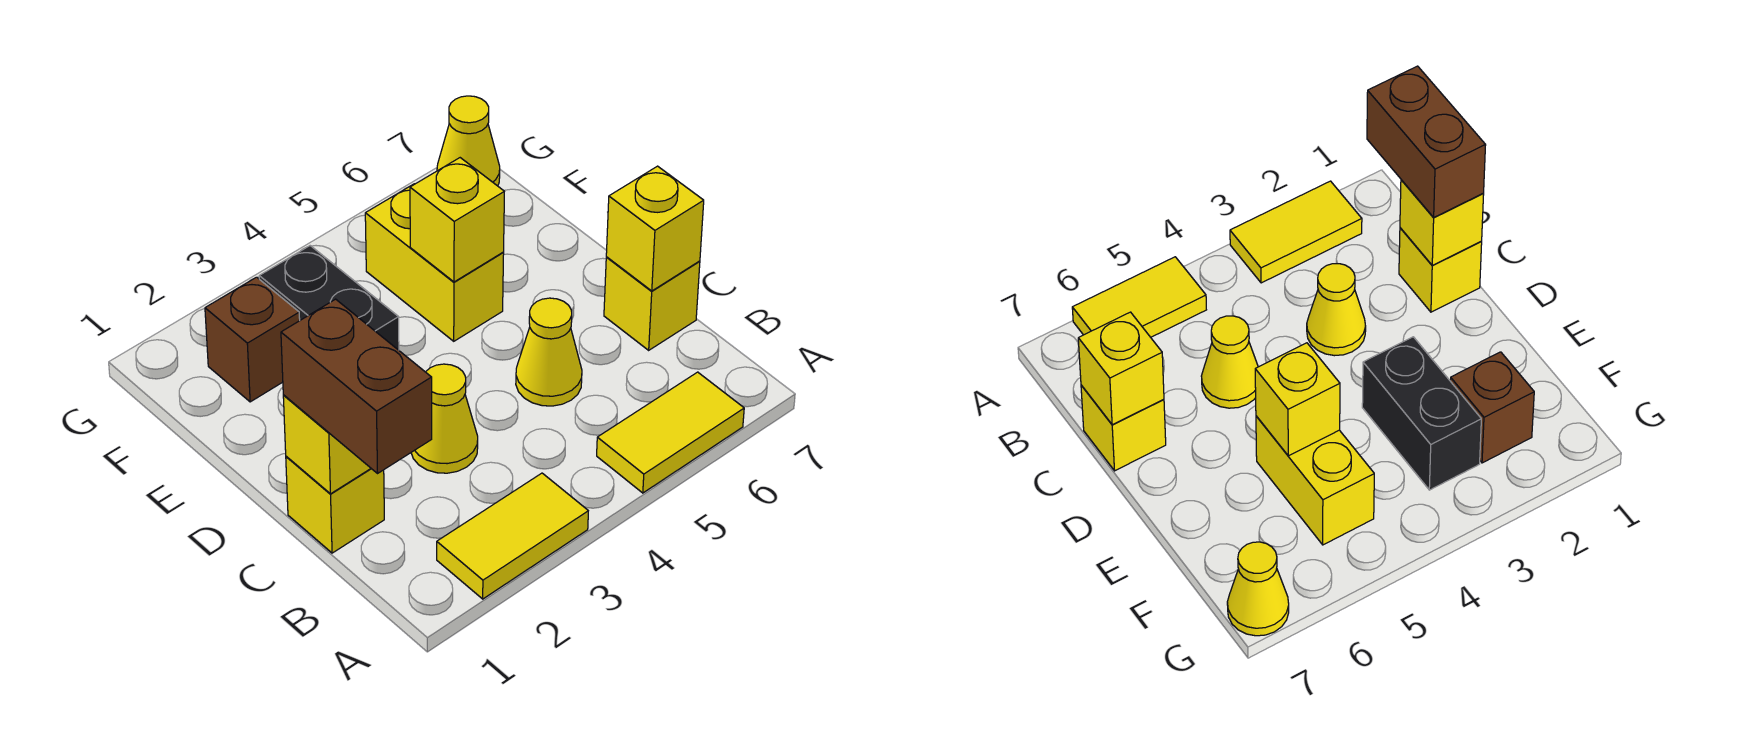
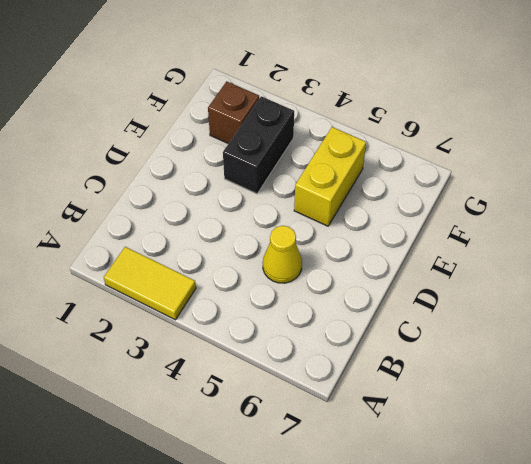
none -> yellow 1x2 tile [597,372,744,493]
none -> yellow 1x1 brick [286,456,384,553]
none -> yellow 1x1 cone [411,364,478,473]

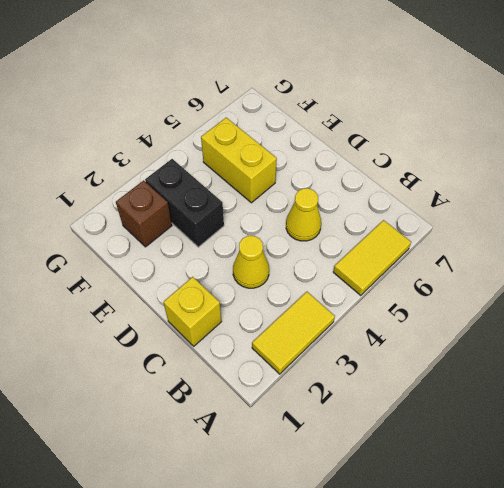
none -> yellow 1x1 brick [604,257,700,350]
none -> yellow 1x1 cone [437,96,500,186]
none -> yellow 1x1 brick [283,395,371,494]

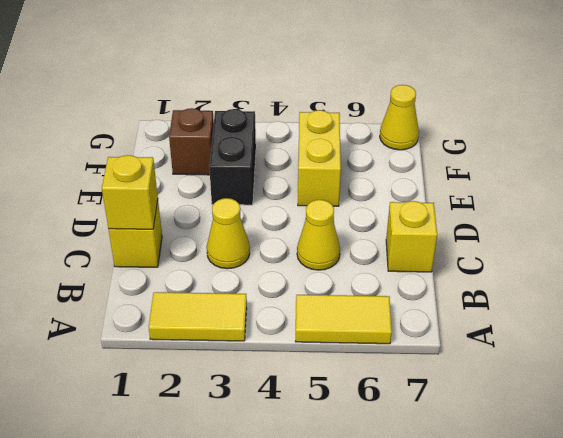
none -> yellow 1x1 brick [606,166,704,291]
none -> yellow 1x1 brick [410,158,504,282]
none -> brown 1x2 brick [281,299,432,473]

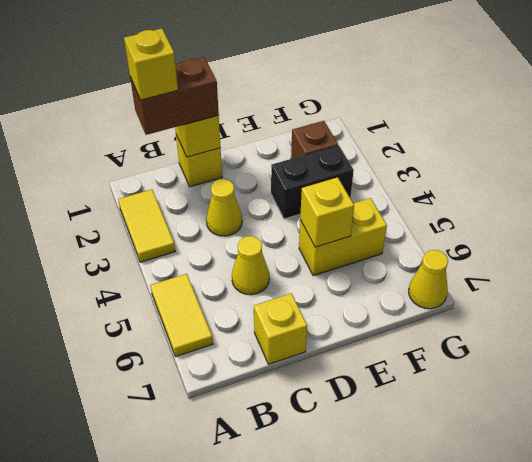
yellow 1x1 brick [124,28,178,100] -> yellow 1x1 brick moved to [606,166,704,291]

